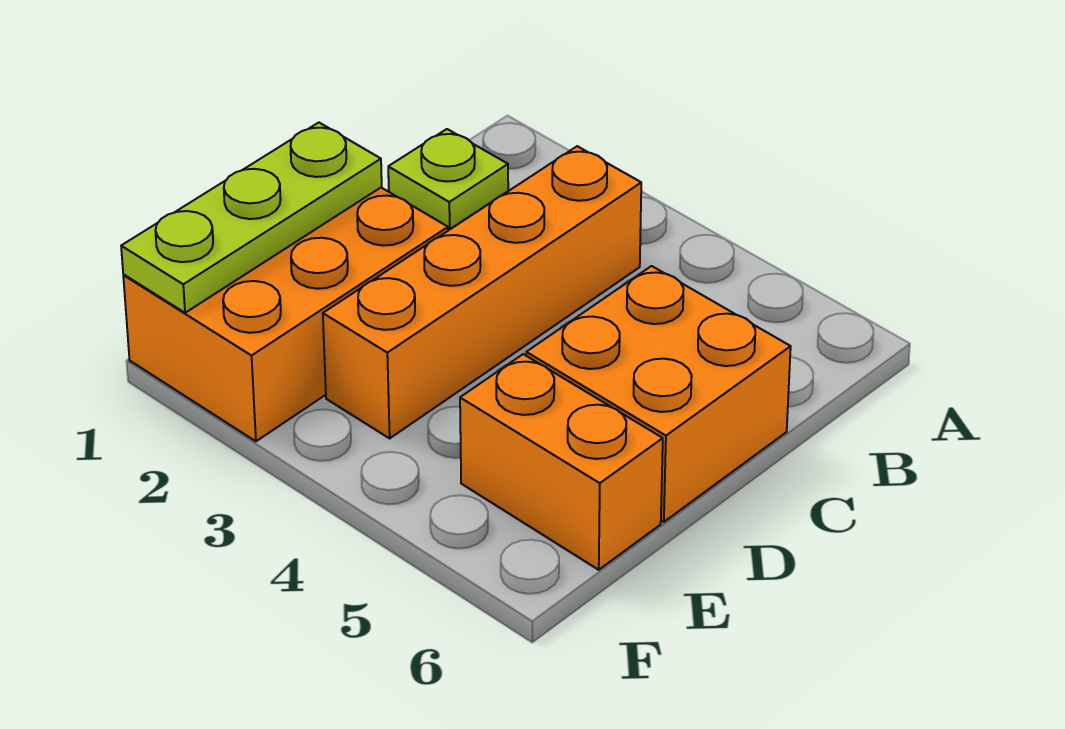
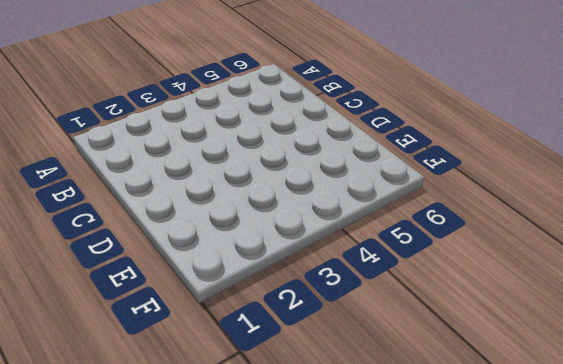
none -> lime 1x1 plate [388,129,508,229]
none -> orange 1x4 brick [323,146,641,438]

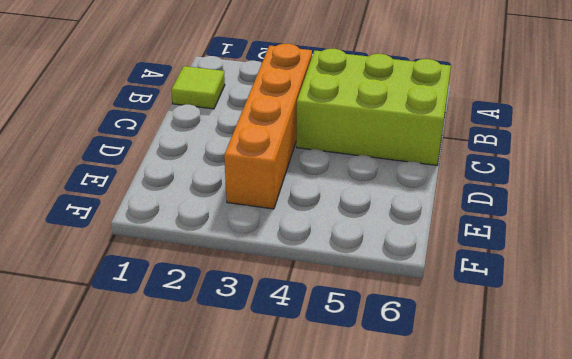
lime 1x1 tile [171,66,225,109] -> lime 1x1 plate [388,129,508,229]
lime 2x3 brick [296,49,451,165] -> orange 2x2 brick [526,266,791,522]
none -> orange 2x3 brick [123,188,448,441]
none -> orange 1x2 brick [460,354,663,570]

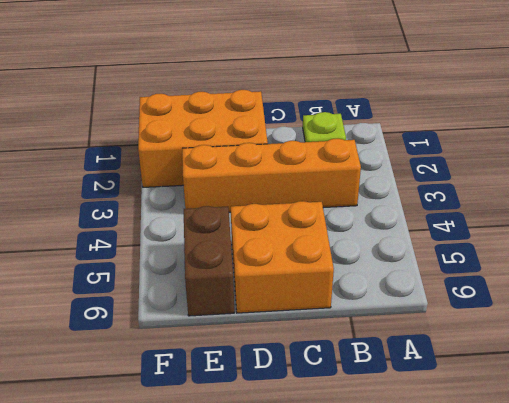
brown 1x2 brick [184,206,234,316] -> orange 1x2 brick [460,354,663,570]
none -> lime 1x3 plate [121,123,382,313]

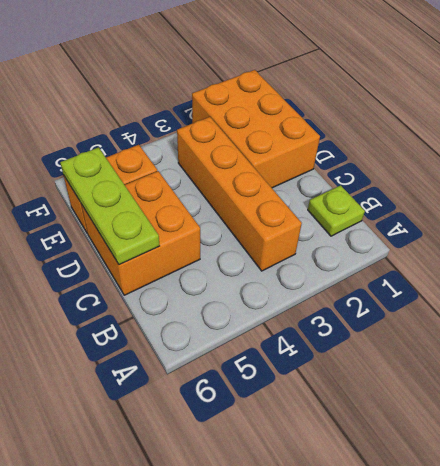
lime 1x3 plate [60,147,160,265] -> lime 1x3 plate moved to [121,123,382,313]

